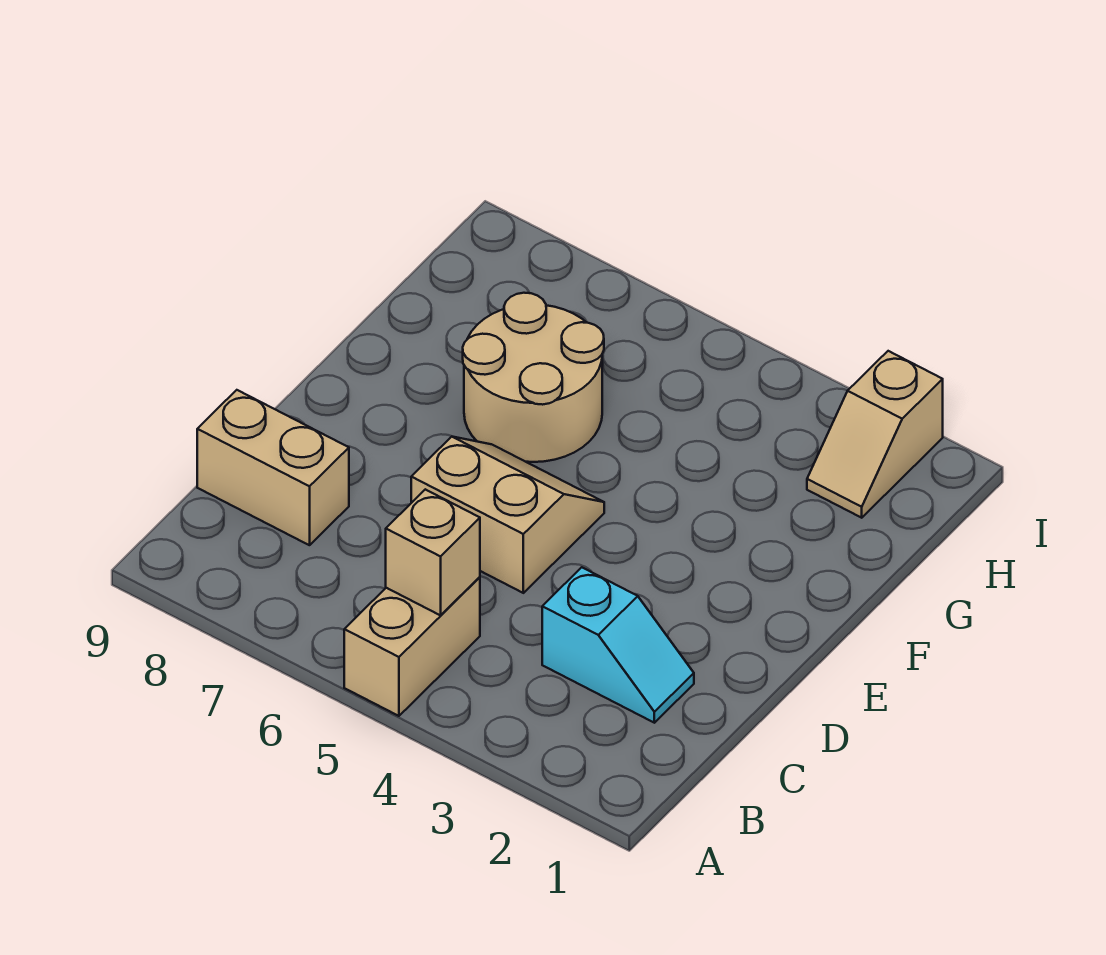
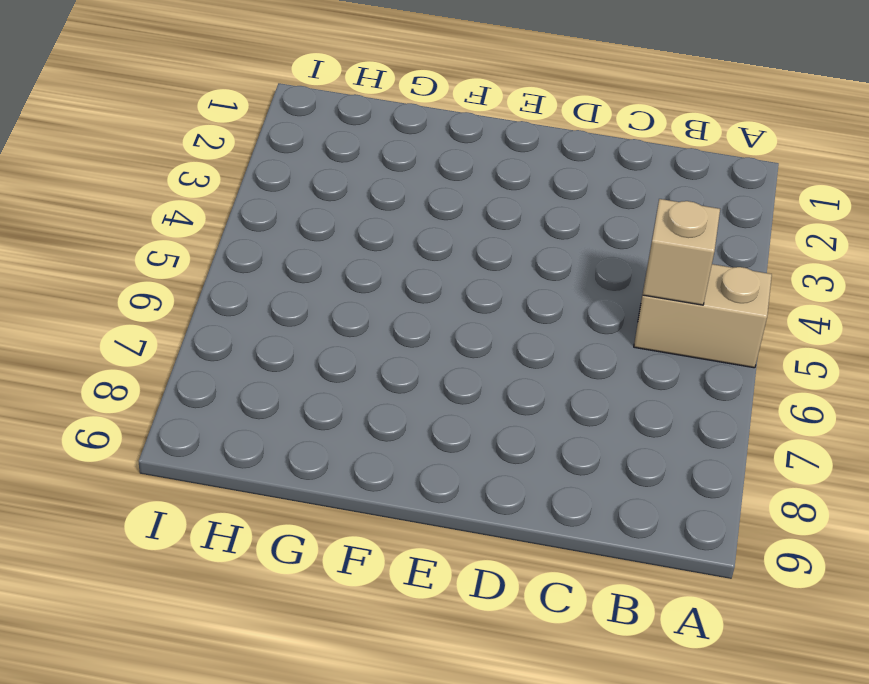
none -> cyan 1x2 slope [542,567,694,723]
none -> tan 1x2 brick [197,390,349,545]

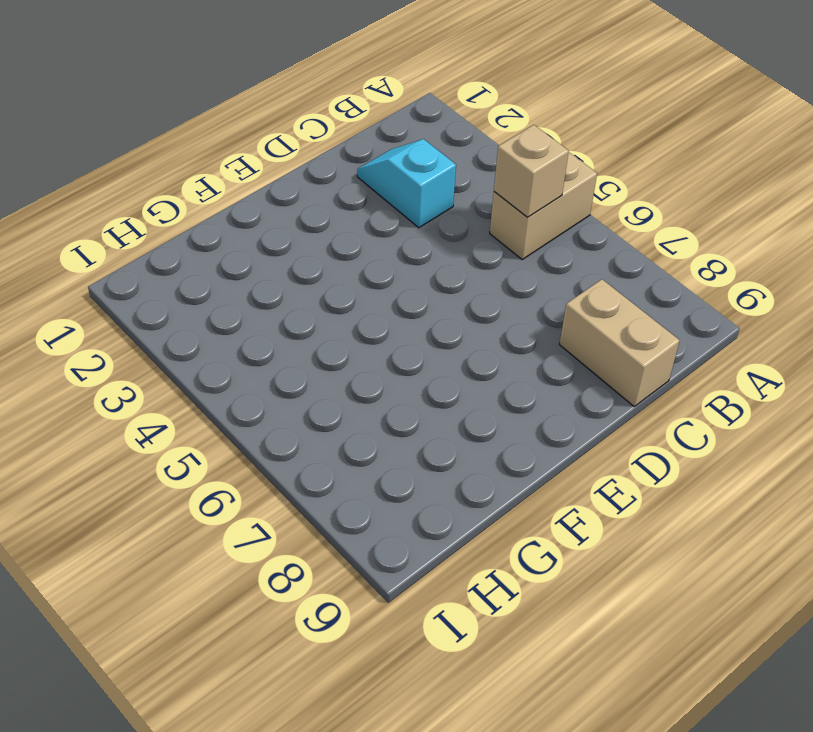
none -> tan 2x2 slope [411,437,604,593]
none -> tan 2x2 round brick [463,293,604,462]

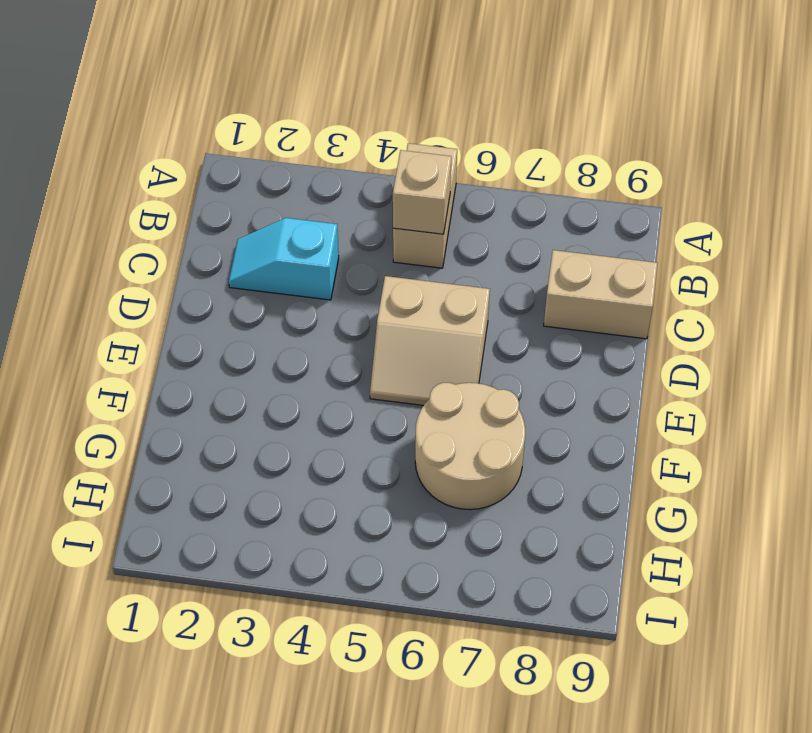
none -> tan 1x2 slope [807,351,943,518]

